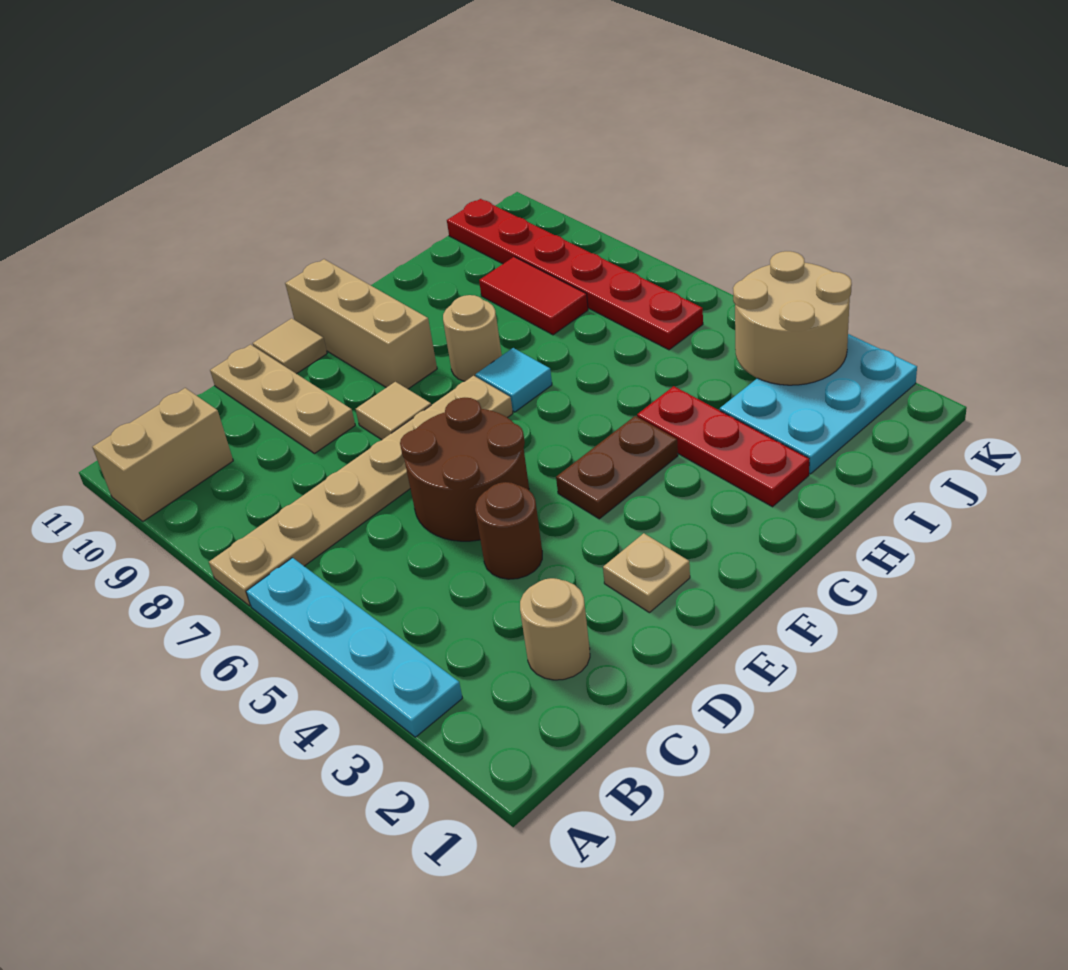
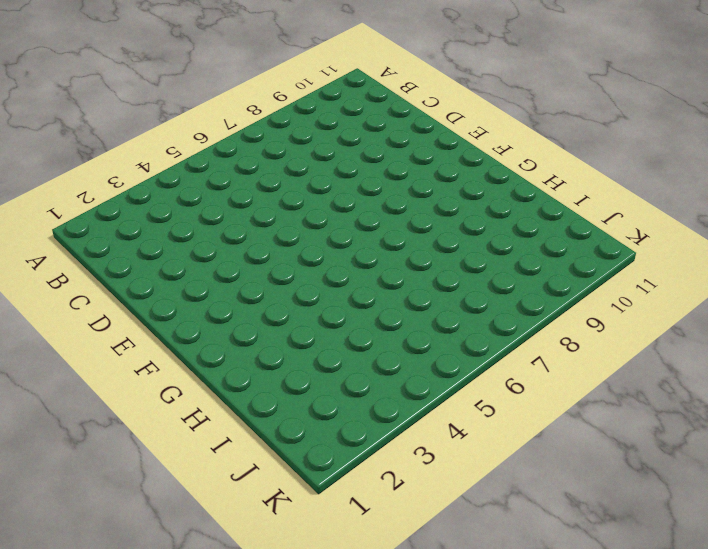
none -> cyan 1x4 plate [246,558,462,737]
none -> tan 1x6 plate [209,376,513,606]
none -> tan 1x2 brick [92,388,233,521]

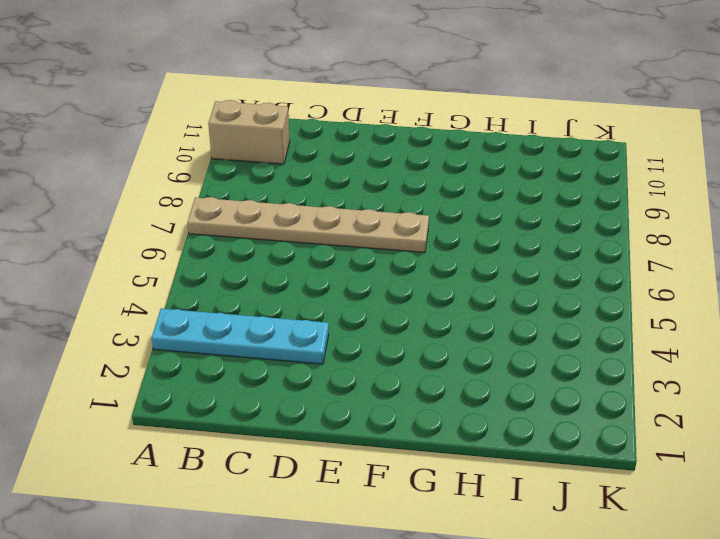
cyan 1x4 plate [152,309,329,364] -> cyan 1x4 plate turned to [246,558,462,737]
none -> tan 1x1 round brick [520,578,590,680]
none -> brown 1x1 round brick [475,482,542,579]
none -> brown 2x2 round brick [400,398,529,541]

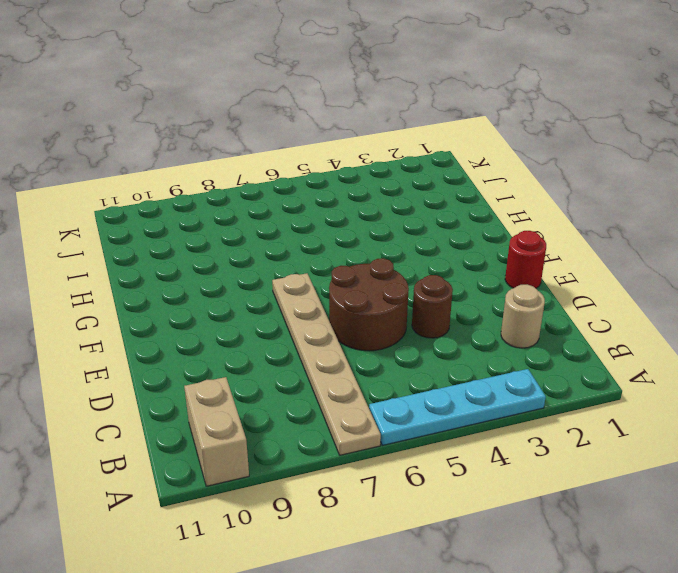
red 1x1 round brick [505,231,546,288] -> none
none -> tan 1x3 plate [210,345,355,453]
none -> tan 1x1 plate [603,533,690,613]
none -> tan 1x1 tile [356,382,431,440]

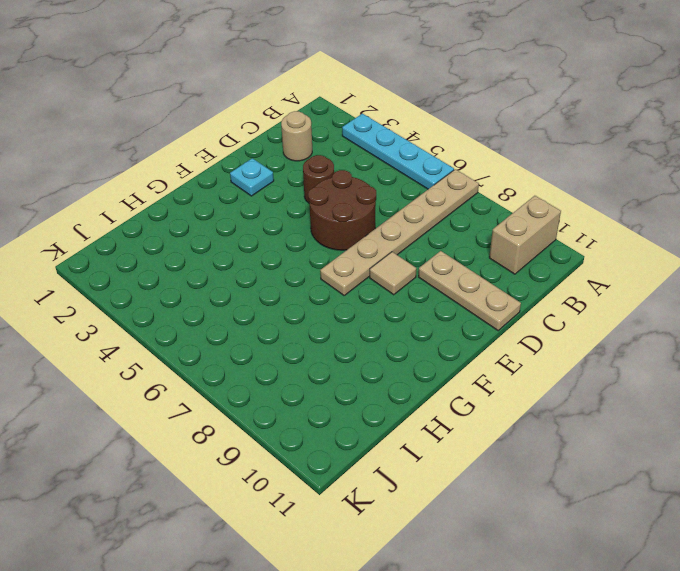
cyan 1x1 plate [230,158,274,196] -> tan 1x1 plate [603,533,690,613]
none -> tan 1x1 tile [253,318,327,374]
none -> brown 1x2 plate [556,416,678,519]
none -> tan 1x3 brick [285,259,437,389]

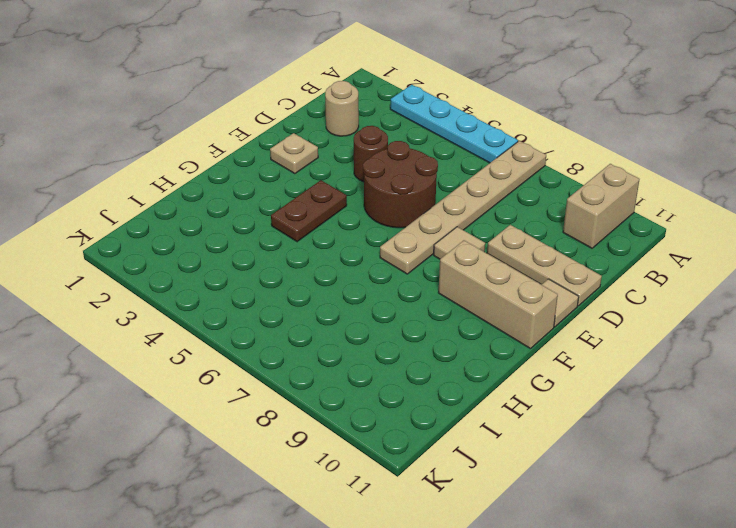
none -> cyan 1x1 tile [476,348,552,412]
none -> tan 1x1 round brick [443,295,502,381]
none -> red 1x3 plate [637,386,809,507]

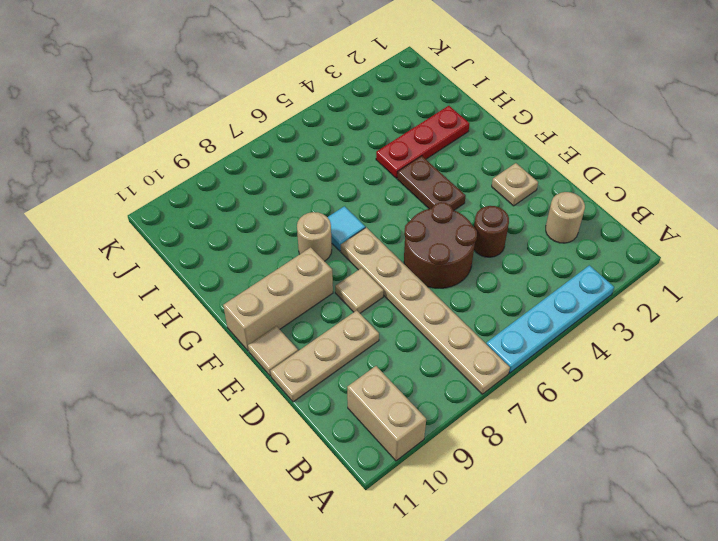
none -> cyan 2x3 plate [720,334,917,474]
none -> red 1x2 tile [479,257,588,335]
none -> red 1x6 plate [447,199,703,350]

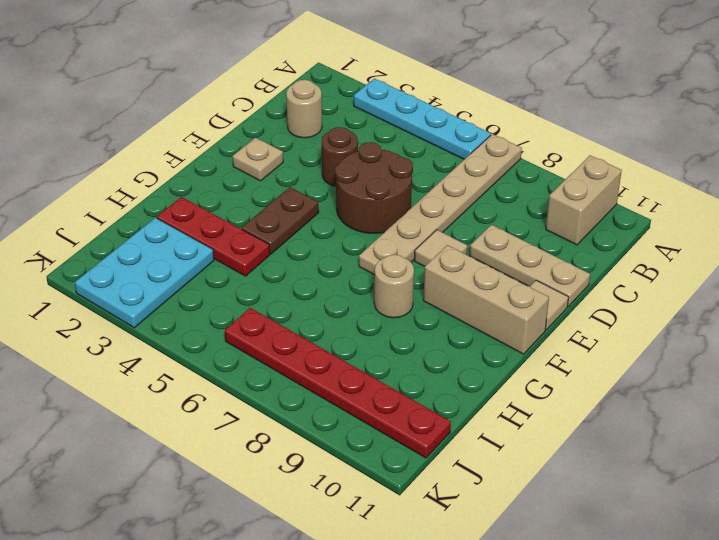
none -> cyan 1x1 tile [476,348,552,412]
none -> red 1x2 tile [479,257,588,335]
none -> tan 2x2 round brick [733,251,852,385]

